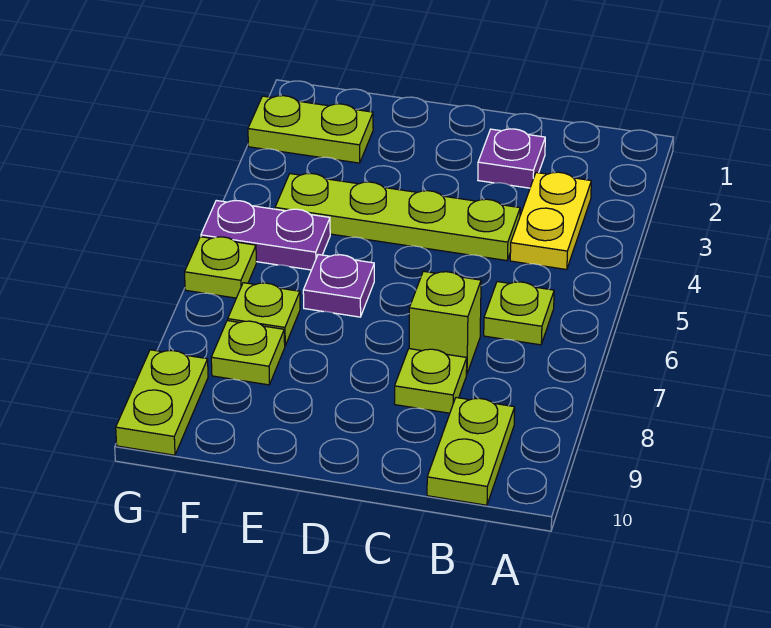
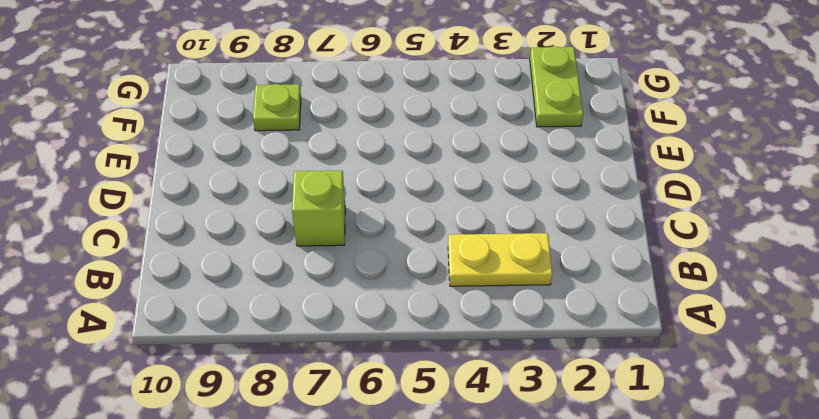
none -> lime 1x1 plate [484,282,554,345]
none -> lime 1x2 plate [427,398,515,505]
none -> purple 1x1 plate [478,129,545,188]

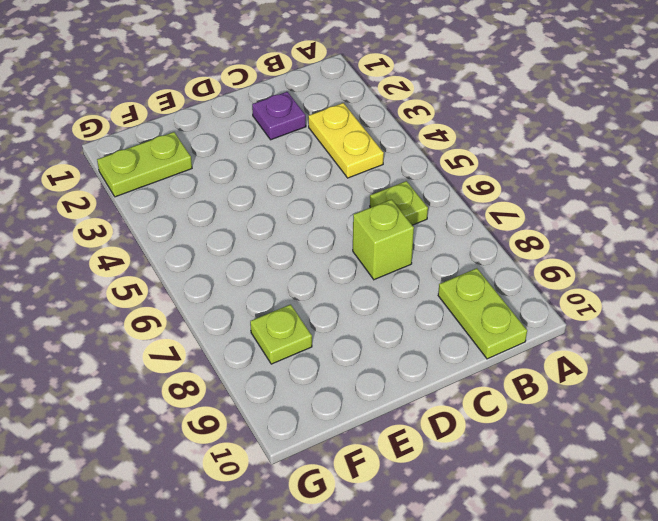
none -> lime 1x4 plate [275,173,520,261]
none -> lime 1x1 plate [394,349,467,413]
none -> purple 1x1 plate [303,255,374,317]

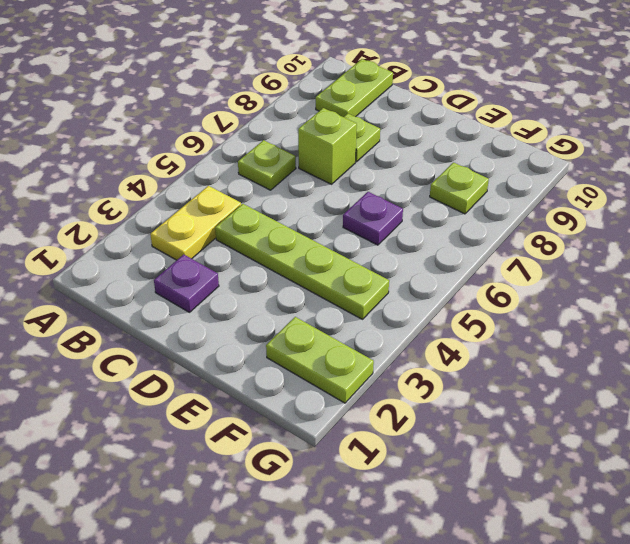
none -> purple 1x2 plate [201,200,330,270]
none -> lime 1x1 plate [228,283,300,345]
none -> lime 1x1 plate [185,237,256,298]

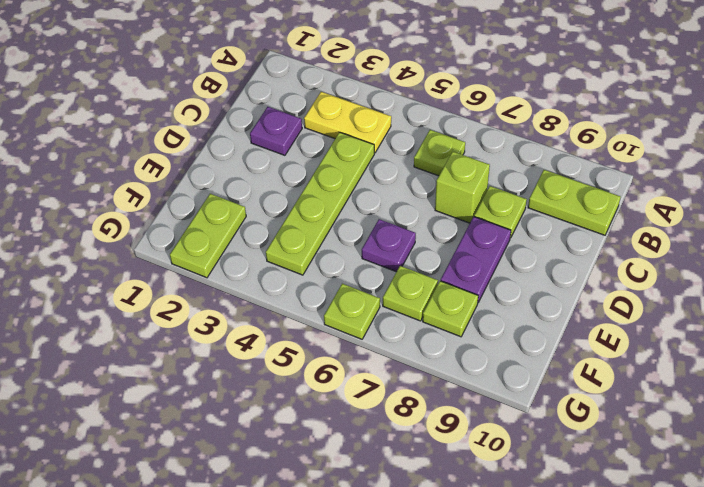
purple 1x2 plate [441,217,511,302] -> purple 1x2 plate moved to [201,200,330,270]
none -> lime 1x2 plate [116,350,208,455]

